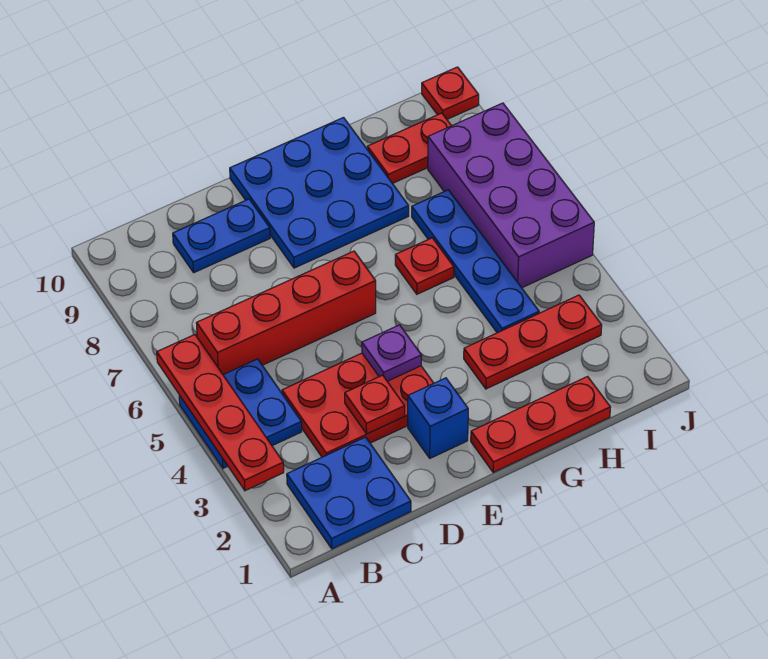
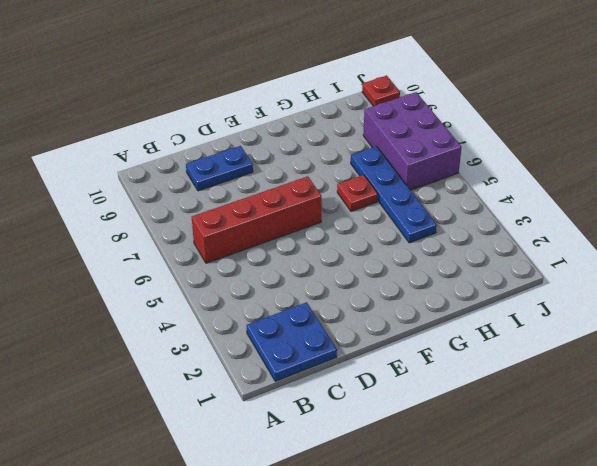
purple 2x3 brick [363,92,462,190] -> purple 2x4 brick [428,103,594,288]
none -> blue 2x2 plate [179,359,302,468]
none -> red 2x3 plate [282,353,434,457]
none -> blue 1x1 brick [408,378,468,458]

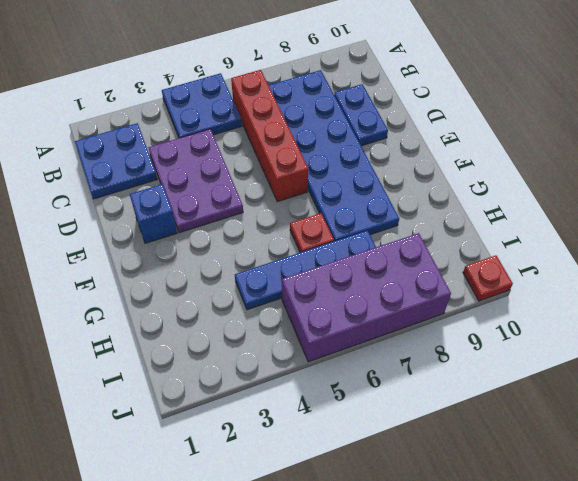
blue 2x6 plate [268,70,399,241] -> blue 3x3 plate [230,118,409,268]
purple 2x3 plate [148,129,243,233] -> red 2x3 plate [282,353,434,457]
none -> red 1x3 plate [471,376,611,473]
none -> red 1x3 plate [464,295,602,389]
none -> red 1x2 plate [367,113,451,183]

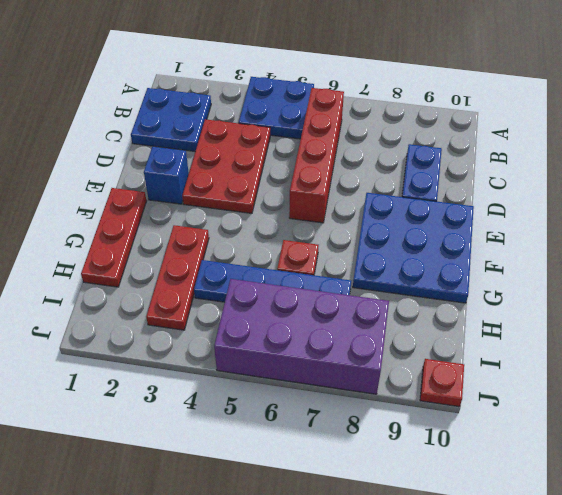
none -> red 1x2 plate [367,113,451,183]
none -> red 1x4 plate [157,335,284,491]
none -> red 1x1 plate [345,375,405,434]

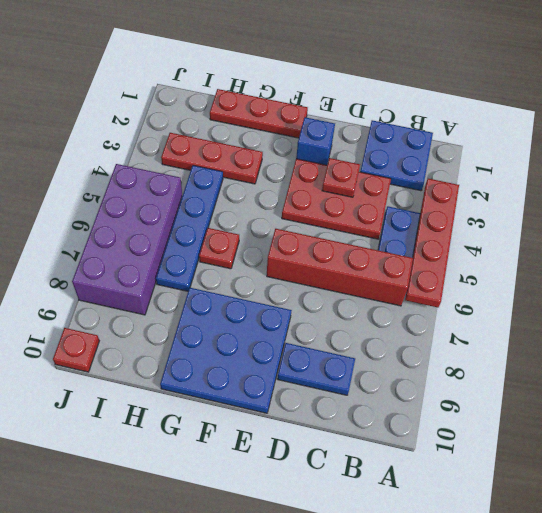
none -> red 1x2 plate [367,113,451,183]
none -> purple 1x1 plate [362,325,422,381]

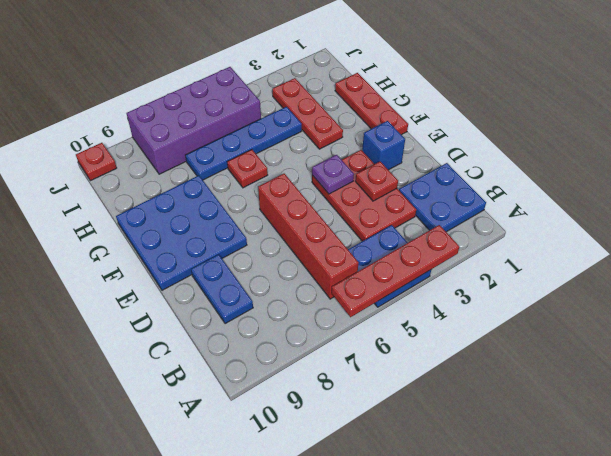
none -> red 1x2 plate [367,113,451,183]

